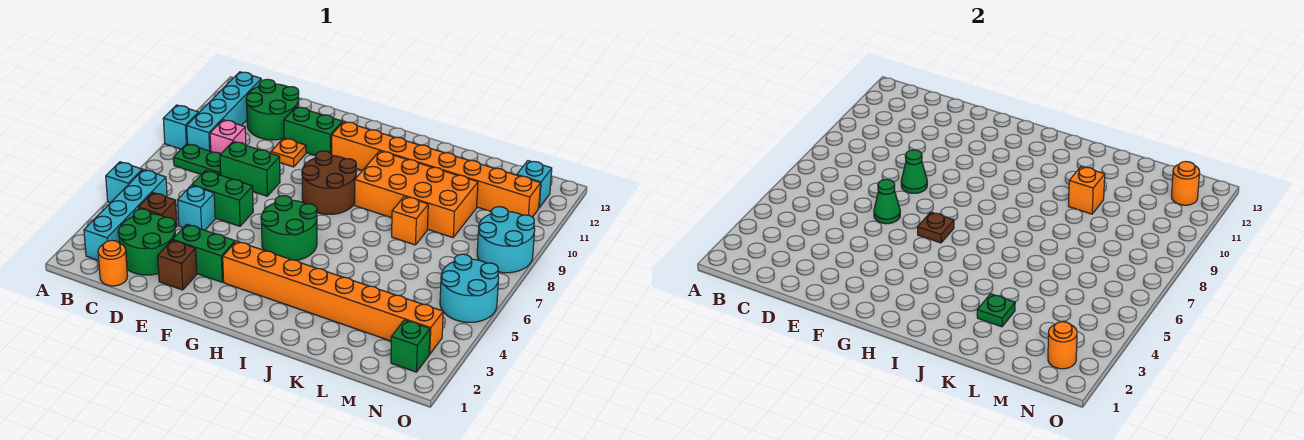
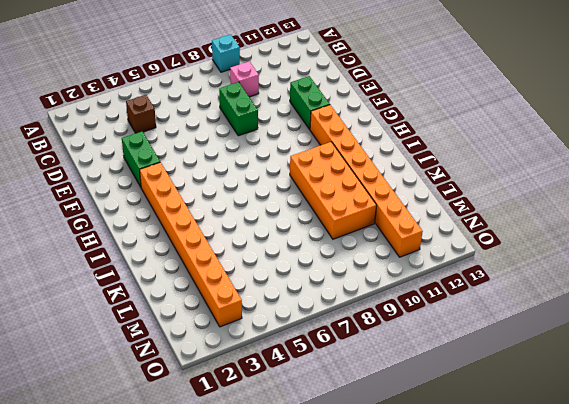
none -> cyan 1x1 brick [106,162,142,203]
none -> cyan 1x4 brick [84,170,167,261]
none -> green 1x2 plate [174,144,221,175]
none -> cyan 1x4 brick [187,72,261,151]

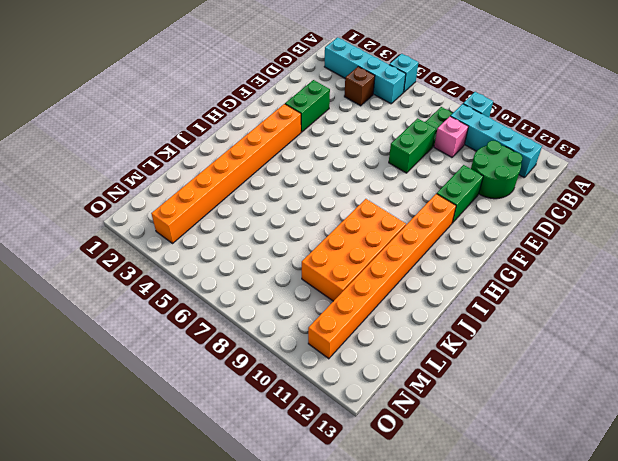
none -> orange 1x1 round brick [98,241,127,286]
none -> green 2x2 round brick [118,209,175,275]
none -> cyan 1x1 brick [178,185,215,230]
none -> green 1x2 brick [192,171,253,226]

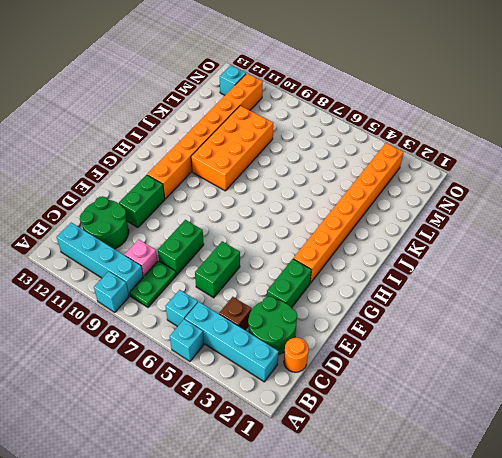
cyan 1x1 brick [166,290,198,327] -> cyan 1x1 brick moved to [178,185,215,230]
none -> brown 1x1 brick [158,240,197,290]
none -> orange 1x1 plate [271,138,306,167]
none -> green 2x2 round brick [261,196,317,260]
none -> brown 2x2 round brick [302,151,356,214]

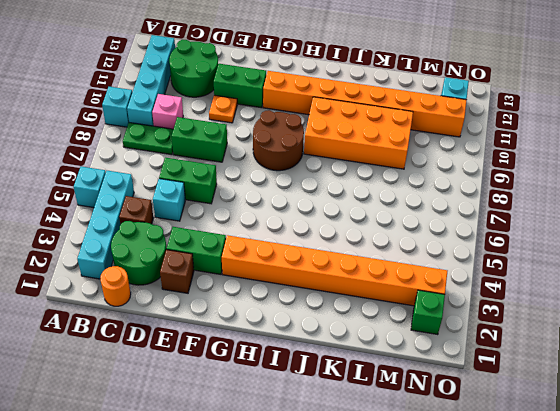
none -> green 2x2 round brick [261,196,317,260]
none -> orange 1x1 brick [392,196,428,245]
none -> cyan 2x2 round brick [440,254,499,322]
none -> cyan 2x2 round brick [477,207,535,273]

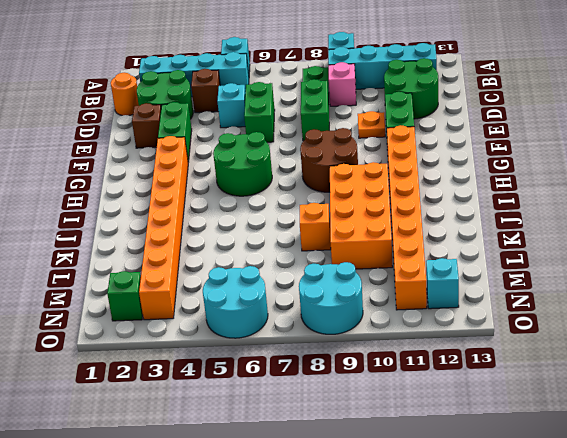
none -> green 1x1 cone [874,179,900,224]
none -> green 1x1 cone [901,150,927,193]
none -> brown 1x1 plate [918,212,954,243]
none -> green 1x1 plate [977,294,1015,327]

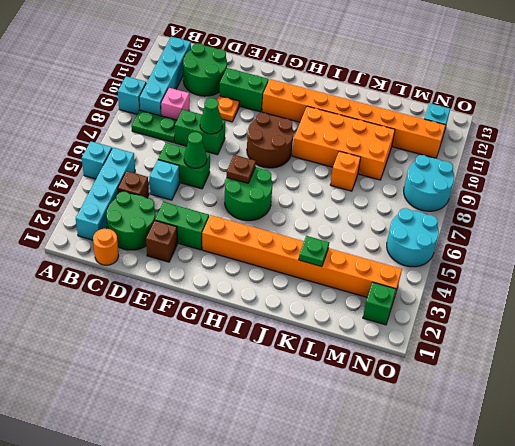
none -> orange 1x1 brick [1068,167,1105,214]
none -> orange 1x1 round brick [1048,322,1077,369]
none -> orange 1x1 round brick [1172,162,1200,205]

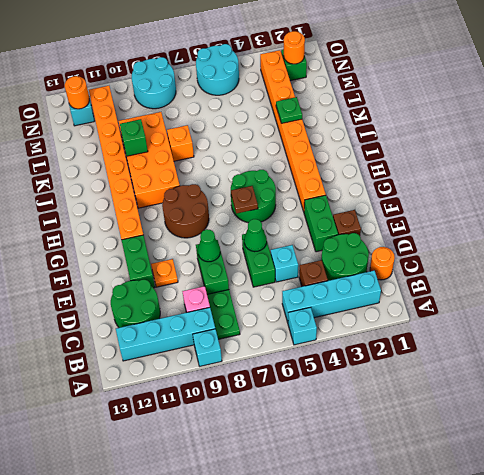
green 1x1 brick [120,119,148,156] -> orange 1x1 brick [1068,167,1105,214]

